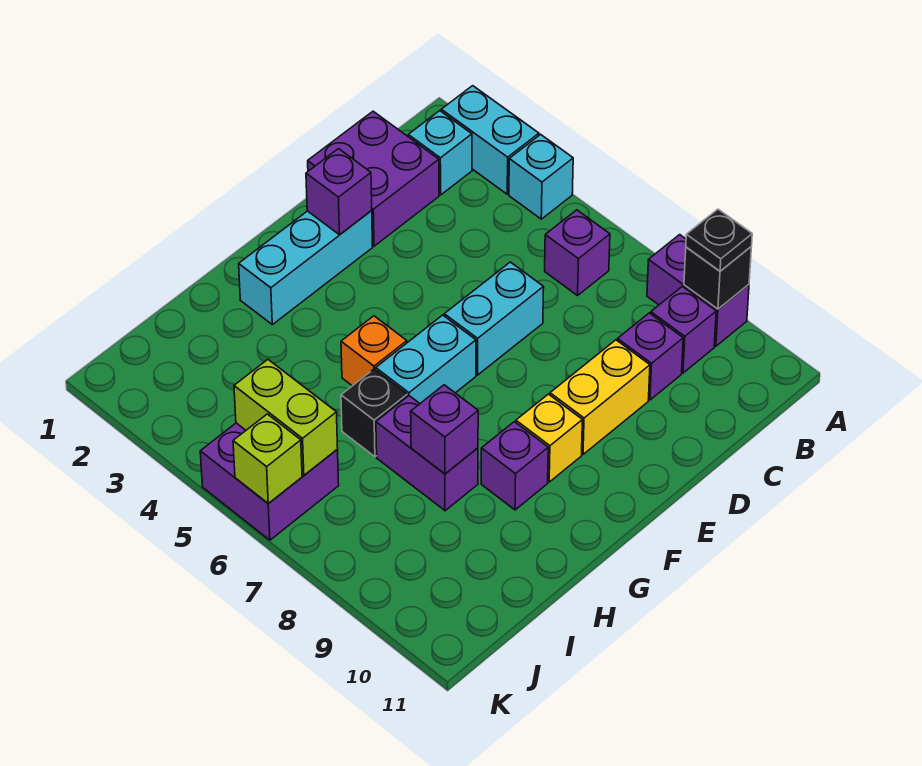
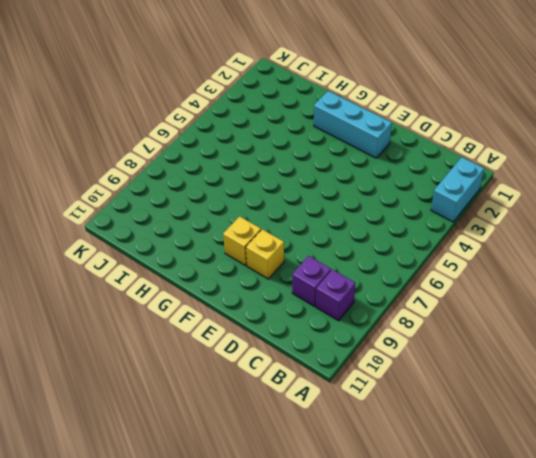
yellow 1x1 brick [246,229,284,279] -> yellow 1x2 brick [550,340,650,454]
none -> cyan 1x1 brick [509,134,573,219]
none -> purple 1x2 brick [647,235,749,346]
none -> cyan 1x1 brick [408,111,472,195]

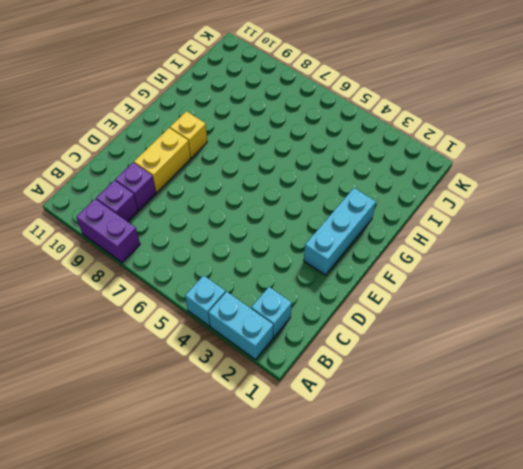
none -> purple 1x1 brick [545,210,610,296]
none -> purple 2x2 brick [308,111,439,246]
none -> cyan 1x2 brick [444,262,544,375]

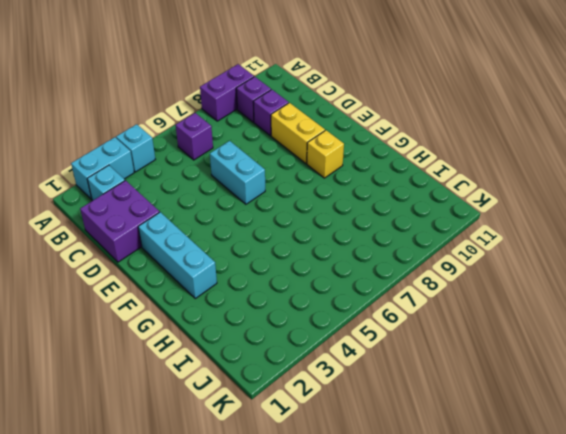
none -> cyan 1x2 brick [376,315,476,403]
none -> orange 1x1 brick [341,316,407,386]
none -> purple 1x1 brick [481,422,548,510]

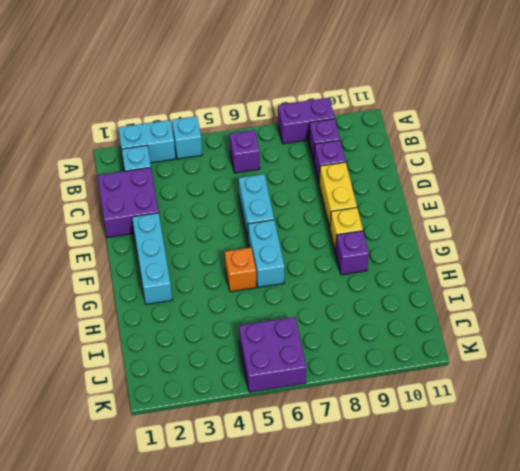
none -> black 1x1 brick [341,369,407,457]
none -> purple 1x2 brick [376,396,478,511]
none -> black 1x1 brick [684,247,751,309]

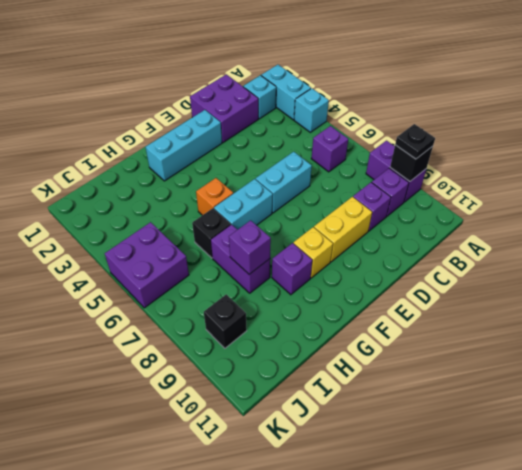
black 1x1 brick [204,294,247,348] -> none
none -> purple 1x1 brick [306,149,372,235]
none -> lime 1x2 brick [234,360,338,475]
none -> lime 1x1 brick [233,414,302,504]

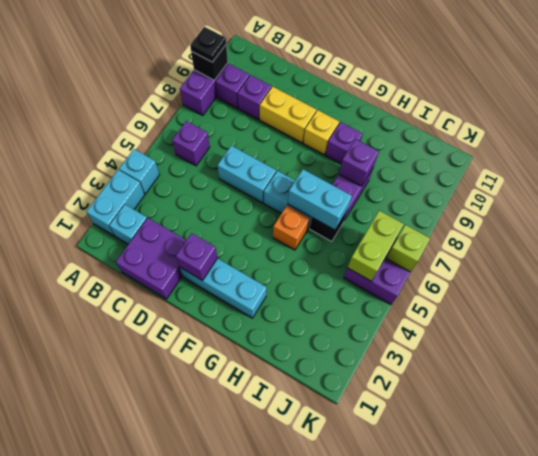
cyan 1x2 brick [288,169,352,230] -> none

